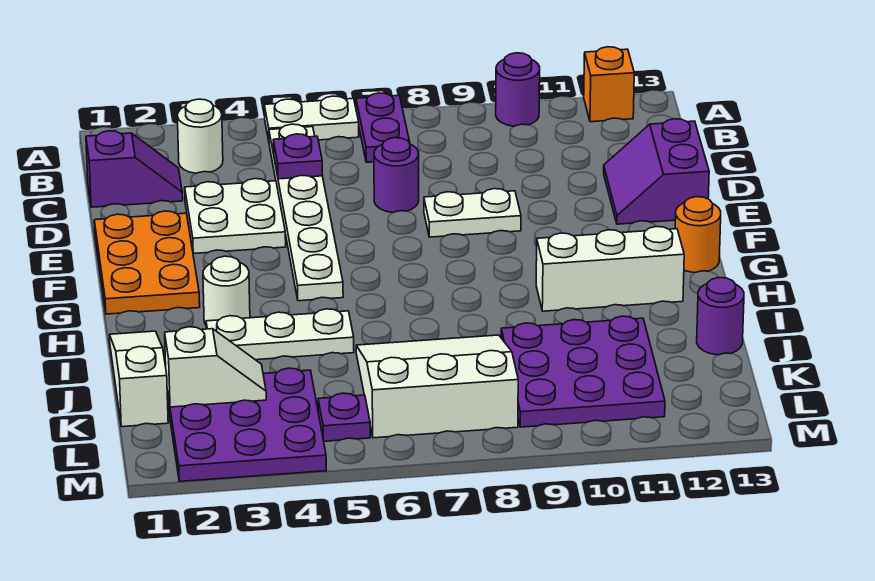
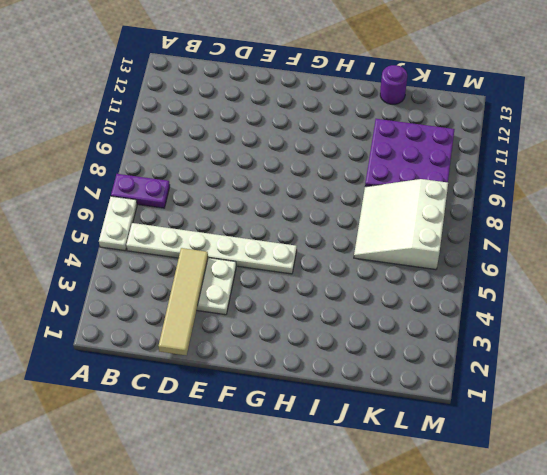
tan 1x4 tile [158,248,208,355] -> none
none -> purple 1x1 round brick [496,53,540,126]
none -> orange 1x1 brick [584,47,634,122]
none -> white 1x1 round brick [177,99,223,173]

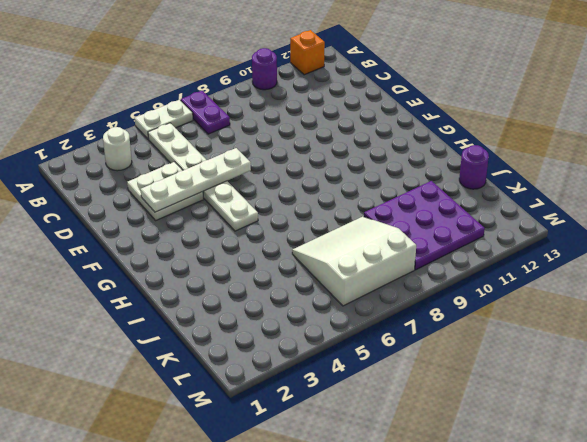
white 1x4 plate [141,148,251,212] -> none
none -> purple 1x2 slope [86,131,183,207]
none -> purple 1x1 round brick [374,138,419,213]
none -> purple 2x2 slope [604,119,709,224]

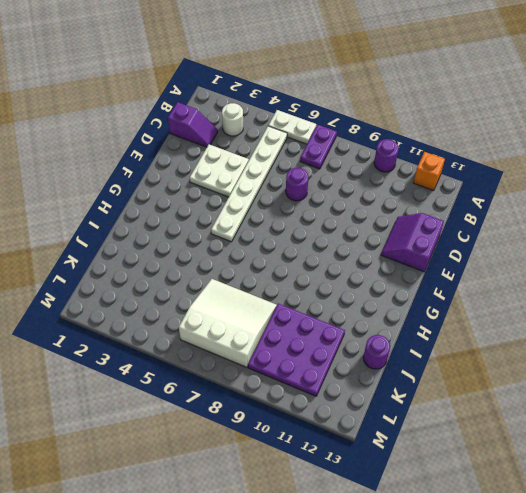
none -> orange 2x3 plate [94,211,200,314]
none -> white 1x2 plate [424,189,521,237]
none -> orange 1x1 round brick [675,197,721,273]

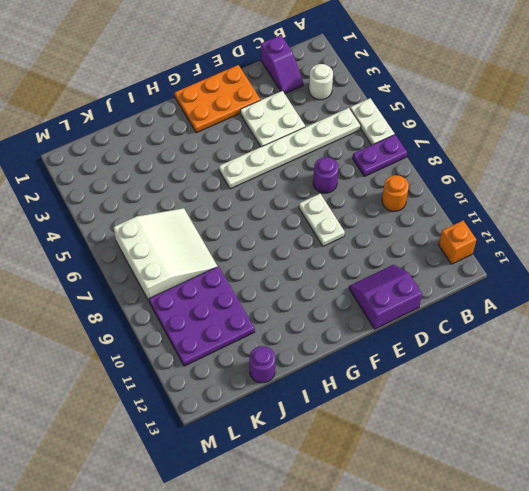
orange 1x1 round brick [382,175,409,211] -> orange 1x1 round brick moved to [675,197,721,273]
none -> purple 1x1 round brick [496,53,540,126]
none -> white 1x1 round brick [203,256,250,325]
none -> white 1x3 brick [536,227,684,311]

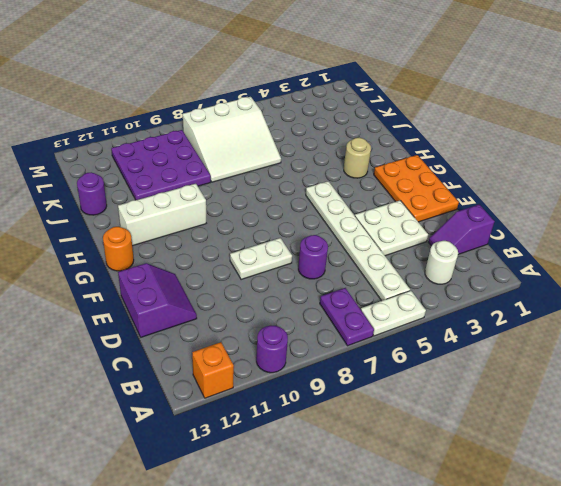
tan 1x1 round brick [344,138,371,178] -> white 1x1 round brick [203,256,250,325]
none -> white 1x3 slope [110,331,168,427]
none -> white 1x3 plate [206,309,354,360]
none -> purple 3x3 plate [167,368,326,481]

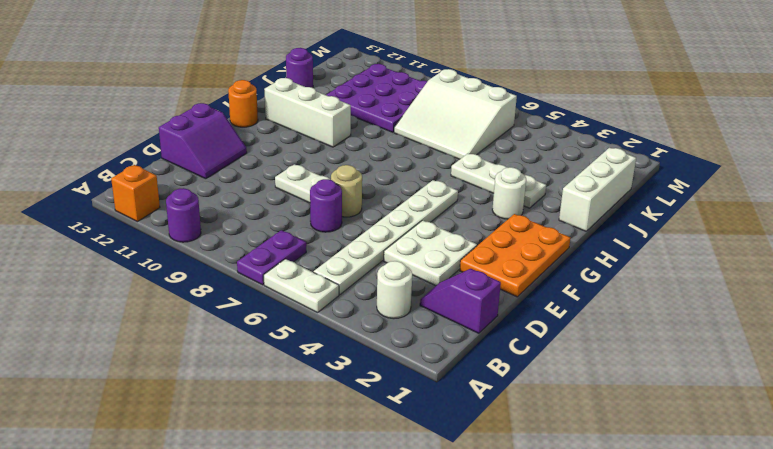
tan 1x1 round brick [331,165,362,217] -> none
white 1x3 brick [559,148,636,231] -> white 1x3 slope [110,331,168,427]
none -> purple 3x3 plate [167,368,326,481]
none -> purple 1x1 plate [318,393,370,441]
none -> purple 1x1 plate [273,134,323,179]

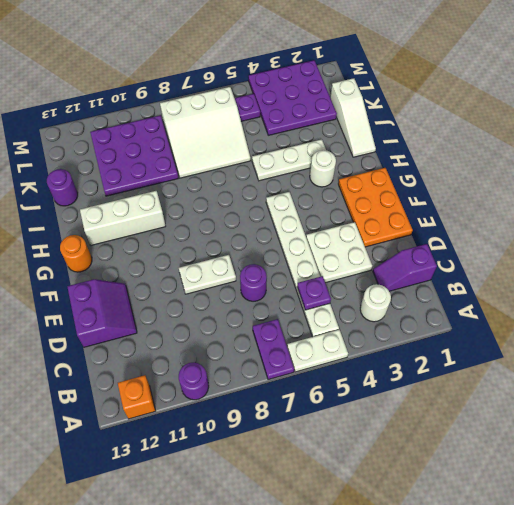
none -> white 1x2 slope [165,327,266,407]

